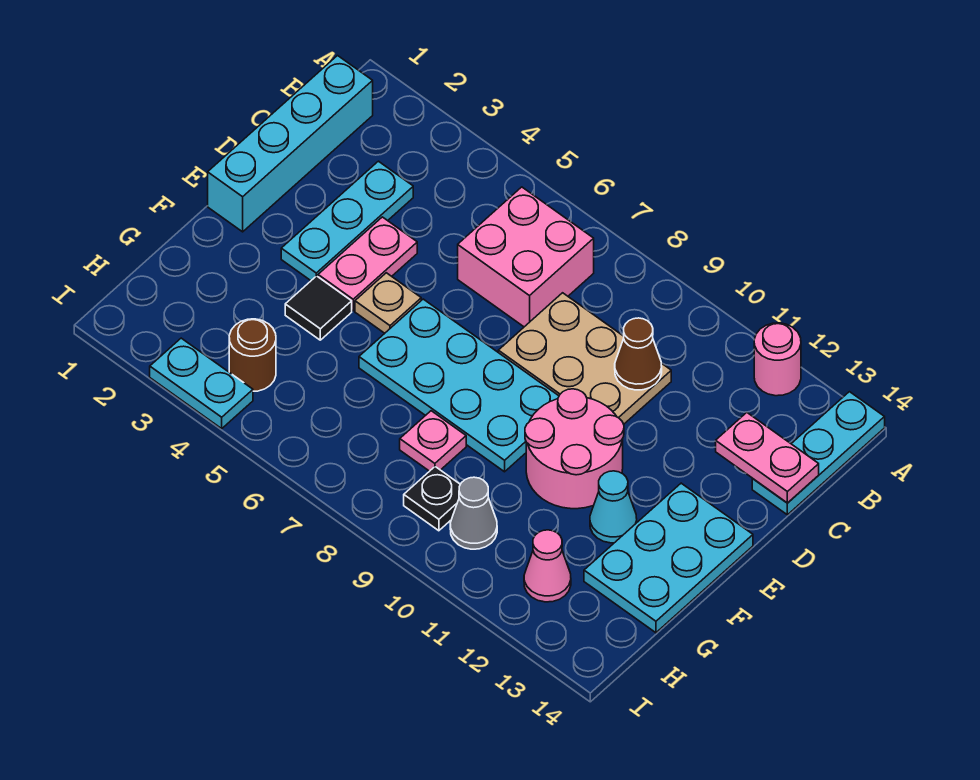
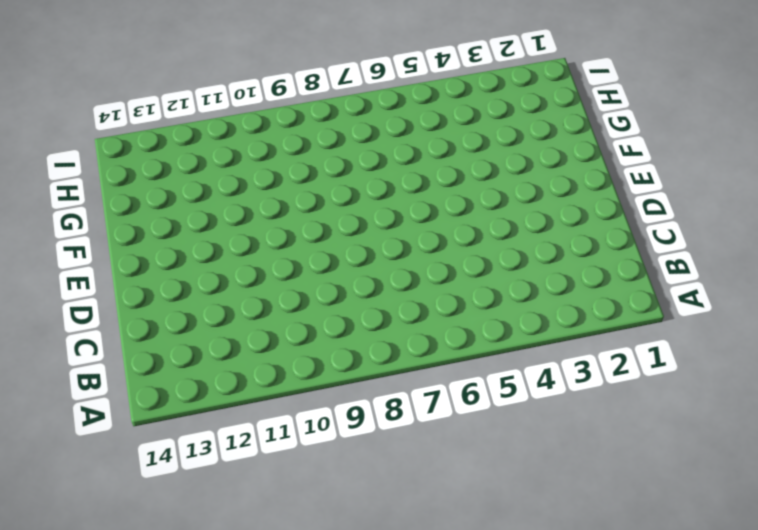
none -> pink 1x1 round brick [754,323,801,396]
none -> cyan 1x3 plate [752,392,885,515]
none -> cyan 1x4 brick [208,56,373,232]

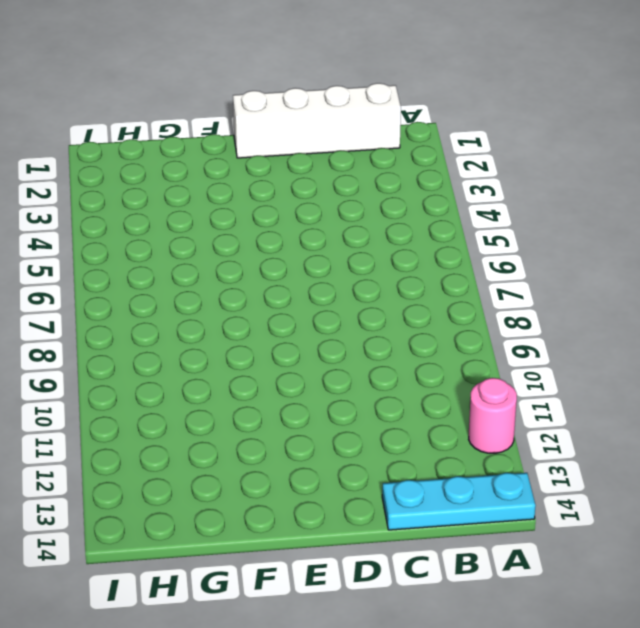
white 1x4 brick [233,83,401,158] -> cyan 1x4 brick [208,56,373,232]
none -> pink 2x2 brick [458,187,594,327]
none -> cyan 1x3 plate [281,161,413,280]
none -> tan 2x3 plate [498,293,671,424]

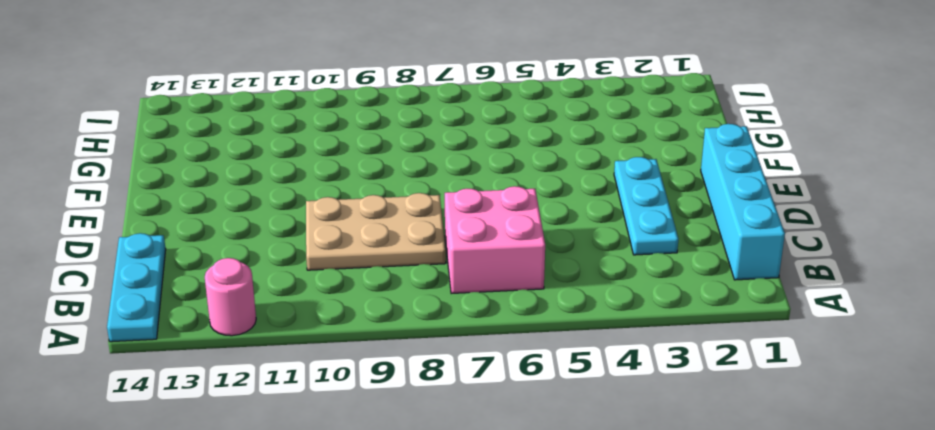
none -> pink 1x2 plate [318,217,417,311]
none -> tan 1x1 plate [355,273,421,333]
none -> cyan 2x4 plate [359,299,559,472]

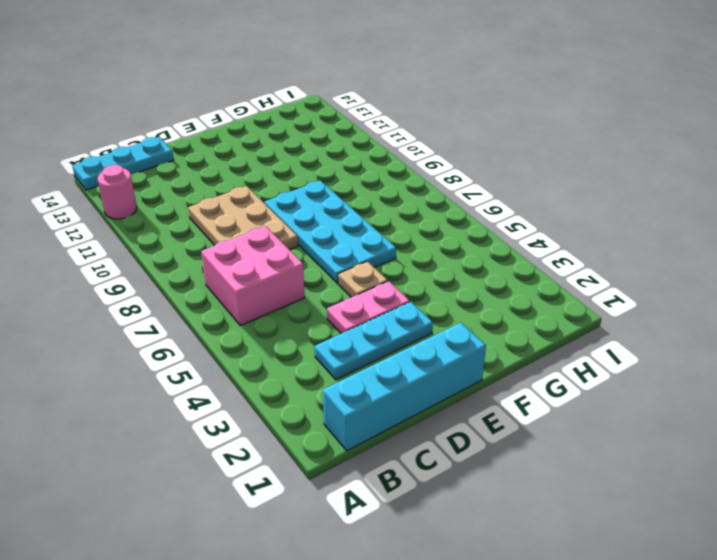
none -> pink 2x2 round brick [525,389,624,509]
none -> cyan 2x3 plate [584,483,753,633]
none -> black 1x1 tile [285,276,352,340]

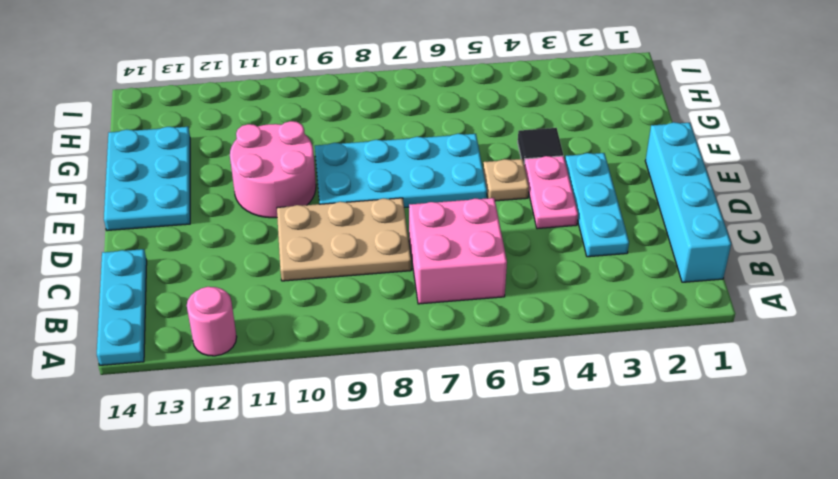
none -> cyan 1x1 cone [590,471,637,543]
none -> pink 1x1 plate [400,411,466,471]
none -> brown 1x1 round brick [229,319,276,391]

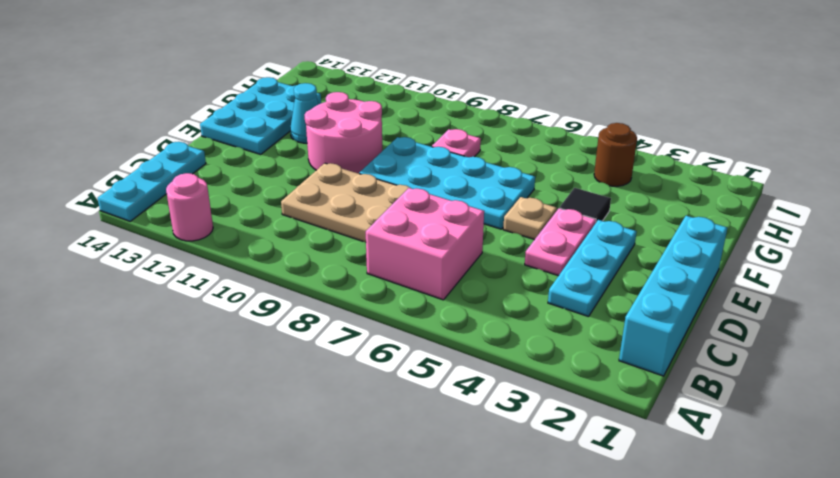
none -> black 1x1 plate [404,467,460,531]
none -> grey 1x1 cone [450,477,497,549]
none -> pink 1x1 cone [524,530,571,602]

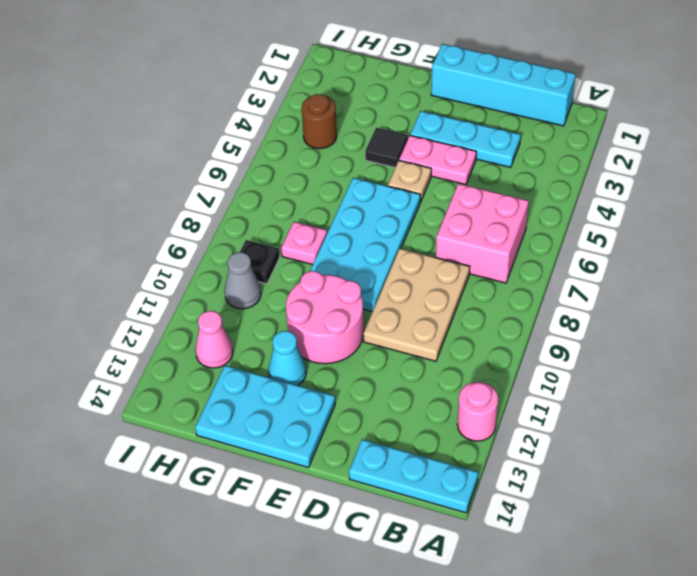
none -> cyan 1x2 plate [150,338,253,428]
none -> brown 1x1 cone [615,318,662,390]
none -> pink 1x2 plate [716,413,819,503]

